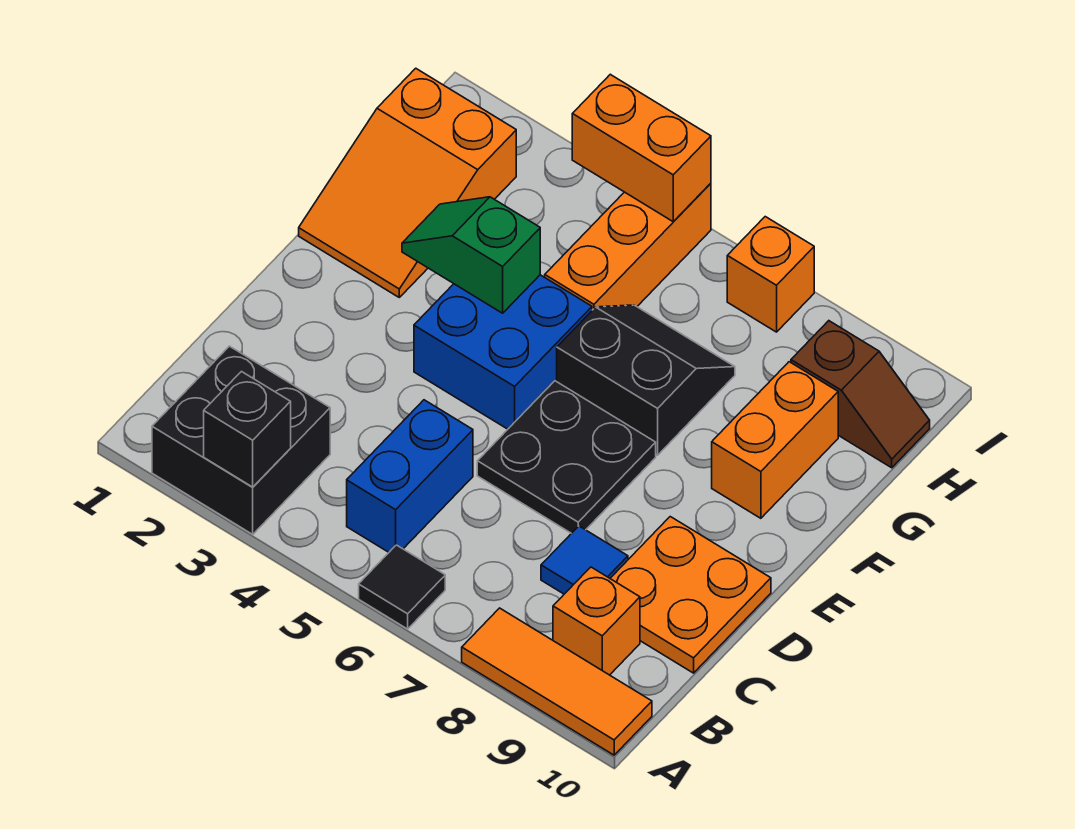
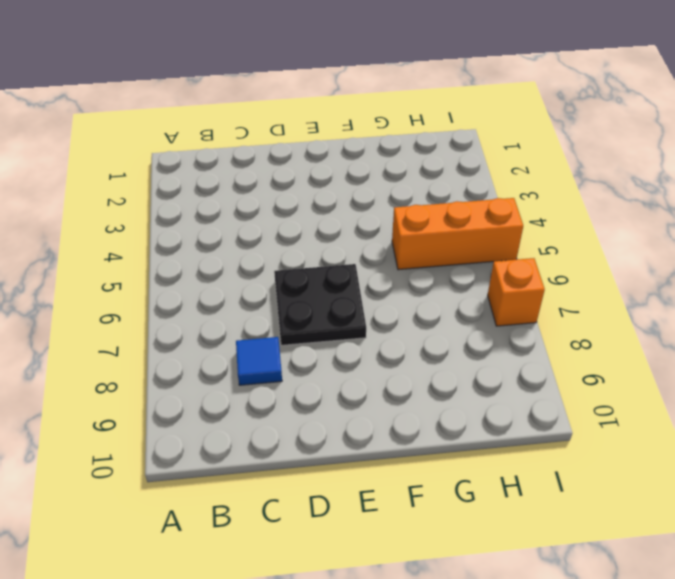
none -> black 2x2 brick [152,346,330,534]
none -> black 1x1 tile [359,545,445,629]
none -> orange 1x3 tile [462,608,652,755]

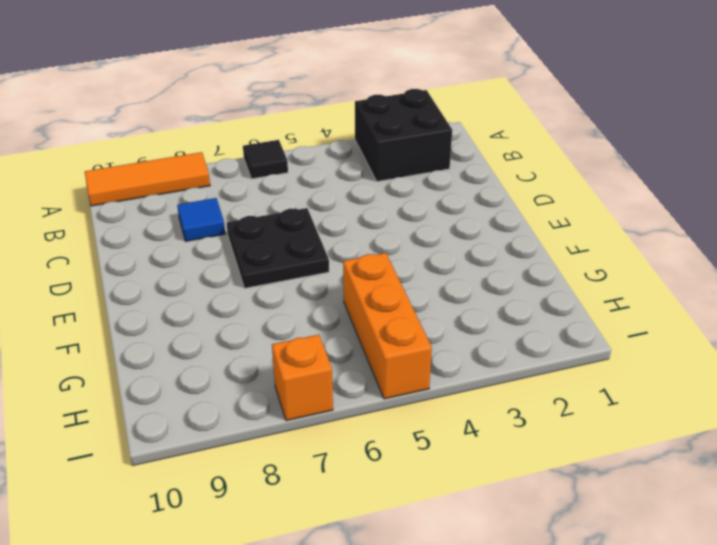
none -> blue 1x2 brick [347,400,473,552]
none -> orange 1x1 brick [553,567,640,675]
none -> orange 2x2 plate [610,517,771,673]

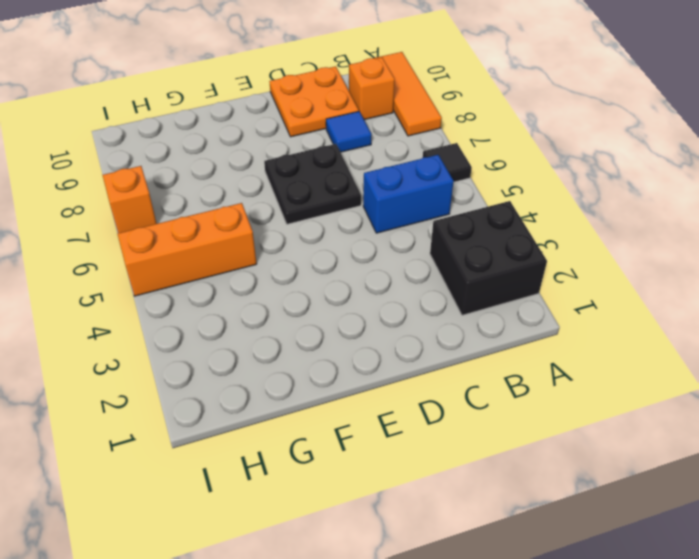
none -> blue 2x2 brick [414,275,592,429]
none -> orange 2x3 slope [299,68,516,297]
none -> black 2x2 slope [557,305,735,455]

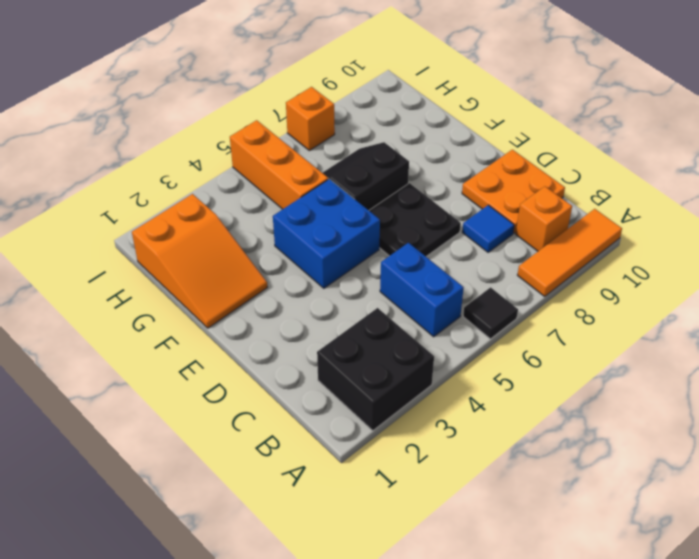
none -> orange 1x2 brick [712,362,838,518]
none -> brown 1x2 slope [791,321,930,468]
none -> black 1x1 brick [204,372,291,487]

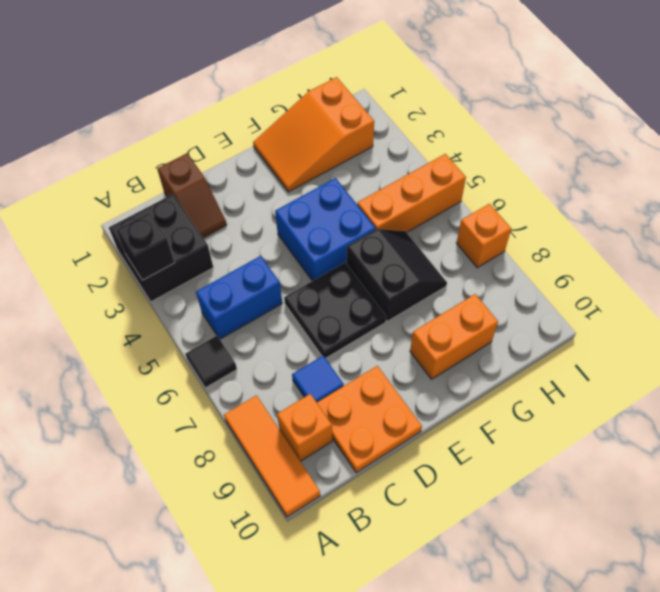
brown 1x2 slope [157,153,227,238] -> brown 1x2 slope moved to [791,321,930,468]
none -> green 1x2 slope [402,197,540,313]
none -> orange 1x2 brick [572,74,711,222]

